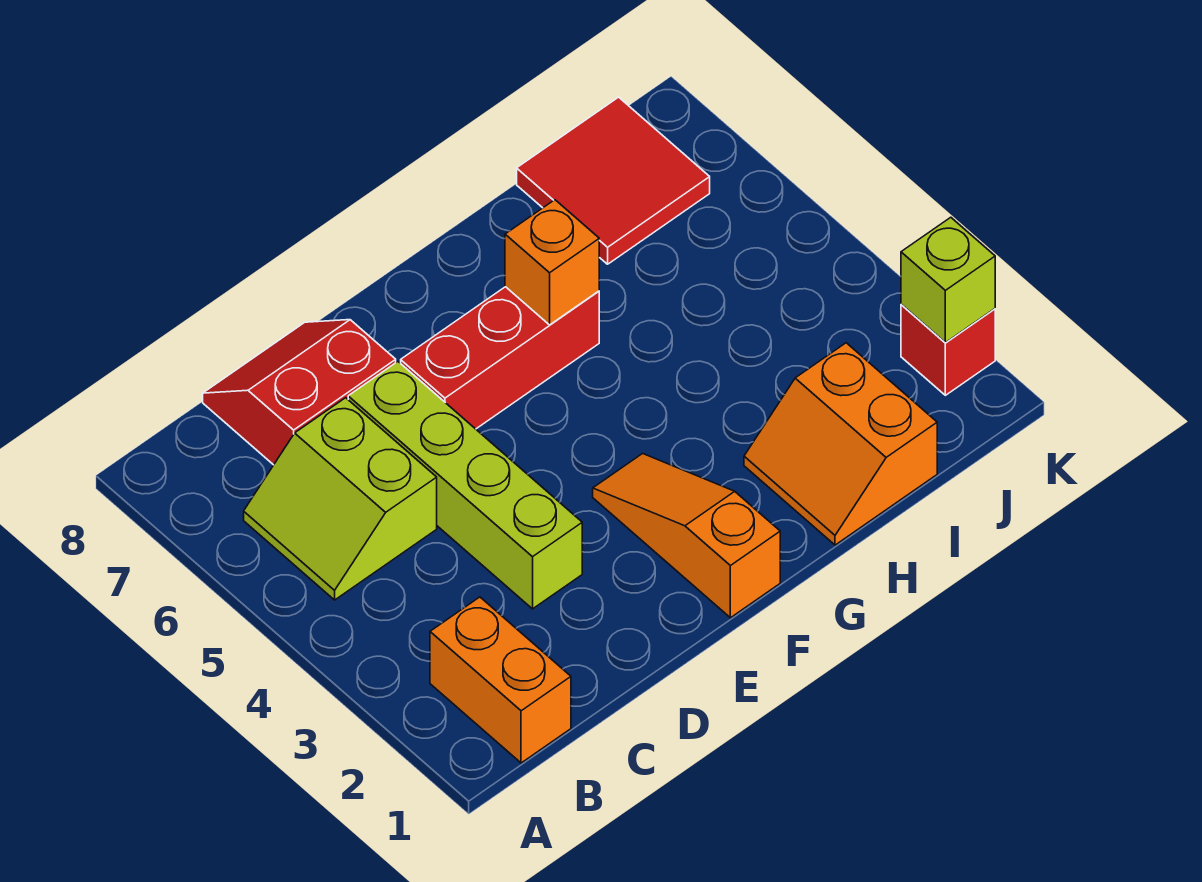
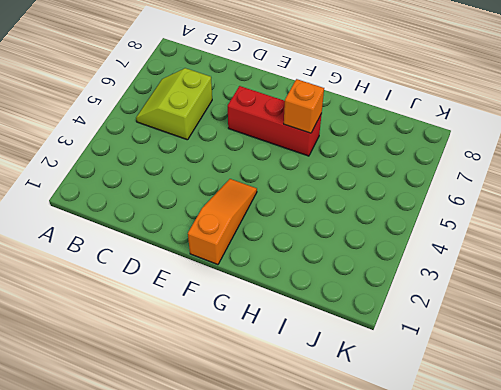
none -> orange 1x2 brick [430,597,571,763]
none -> red 2x2 slope [203,320,396,465]

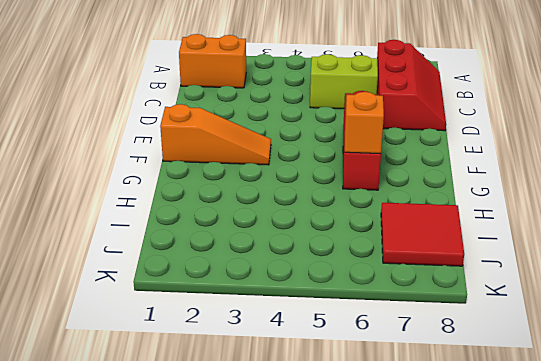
red 2x3 slope [377,40,446,131] -> red 2x2 slope [203,320,396,465]
none -> lime 1x4 brick [348,362,582,609]
none -> orange 2x2 slope [744,343,937,545]

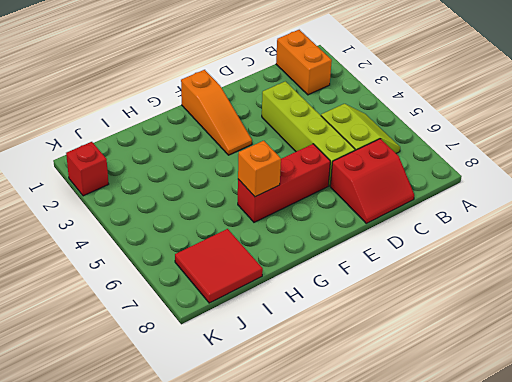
none -> orange 2x2 slope [744,343,937,545]
none -> lime 1x1 brick [901,217,995,343]

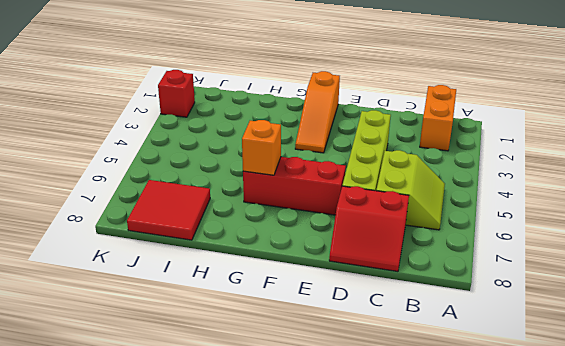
none -> orange 2x2 slope [744,343,937,545]
none -> lime 1x1 brick [901,217,995,343]

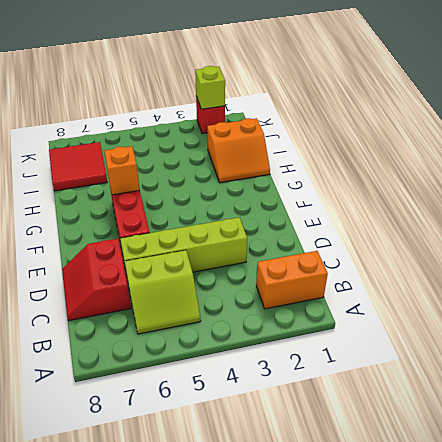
none -> orange 1x3 slope [593,454,780,618]

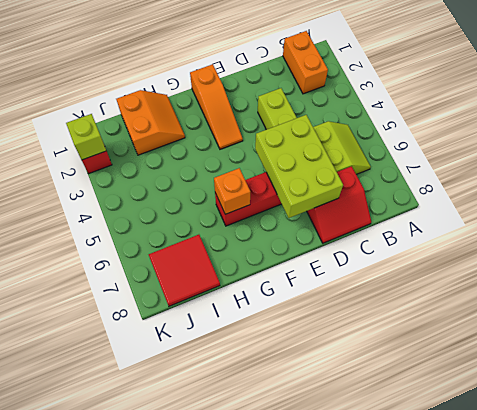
lime 2x3 brick [255,115,343,218] -> none

